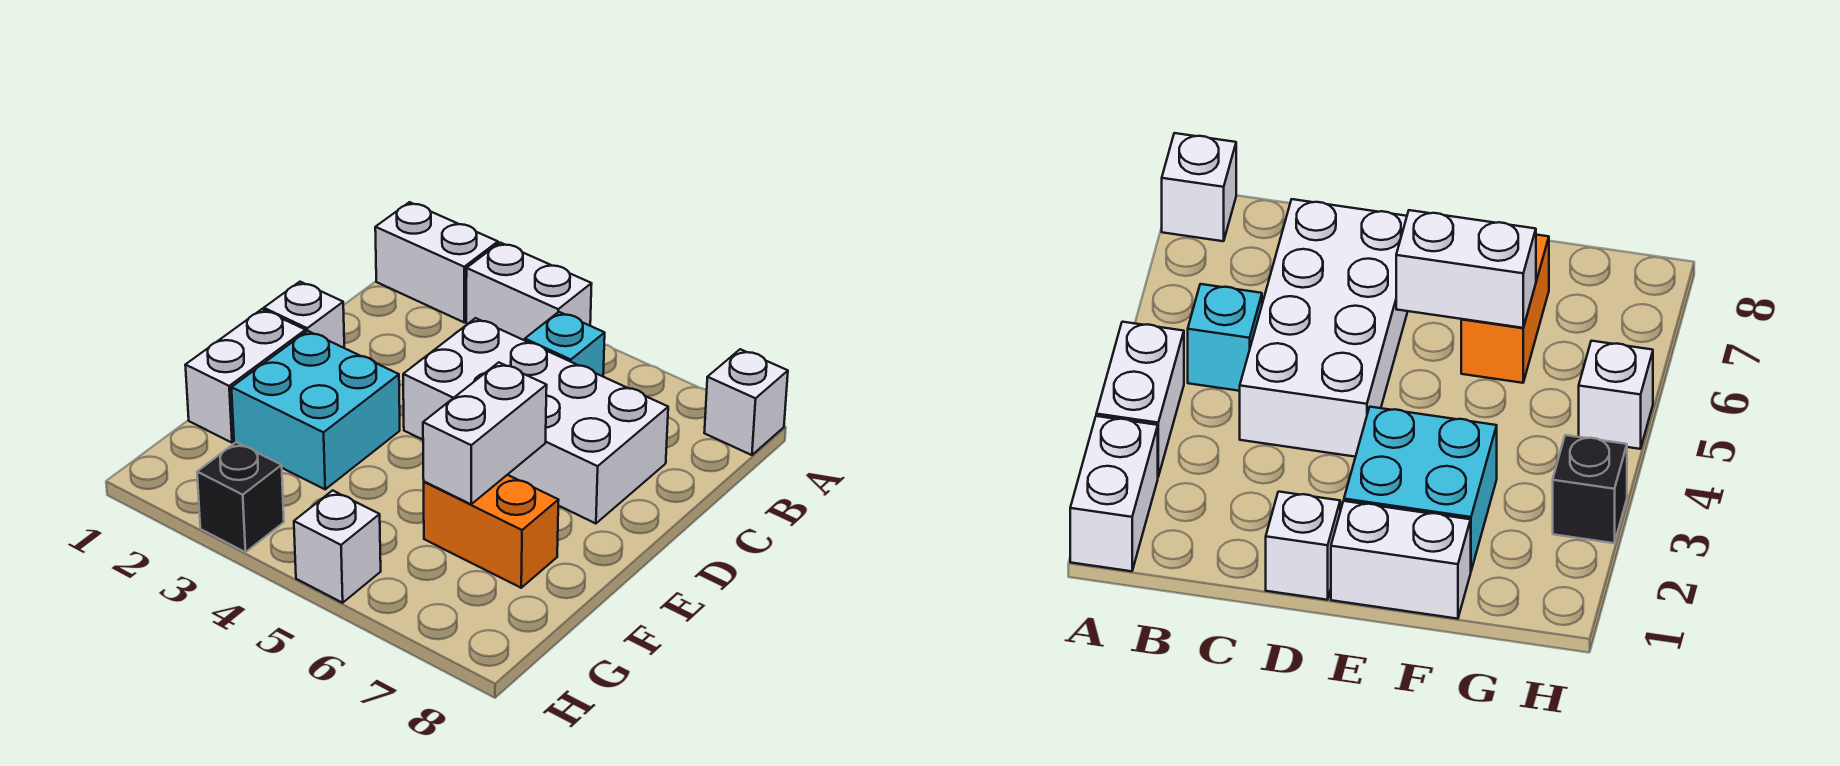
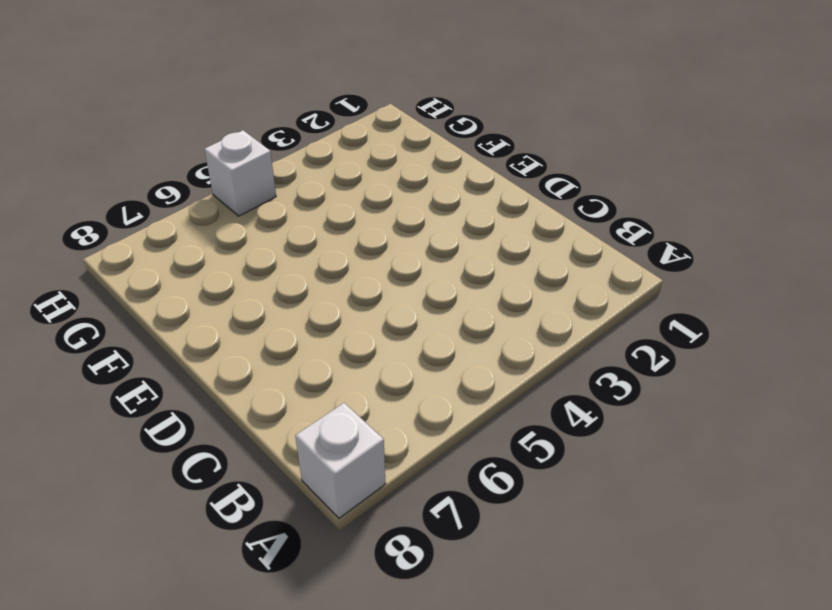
none -> white 1x2 brick [375,202,498,322]
none -> white 1x2 brick [466,243,592,341]
none -> cyan 1x1 brick [525,312,605,376]

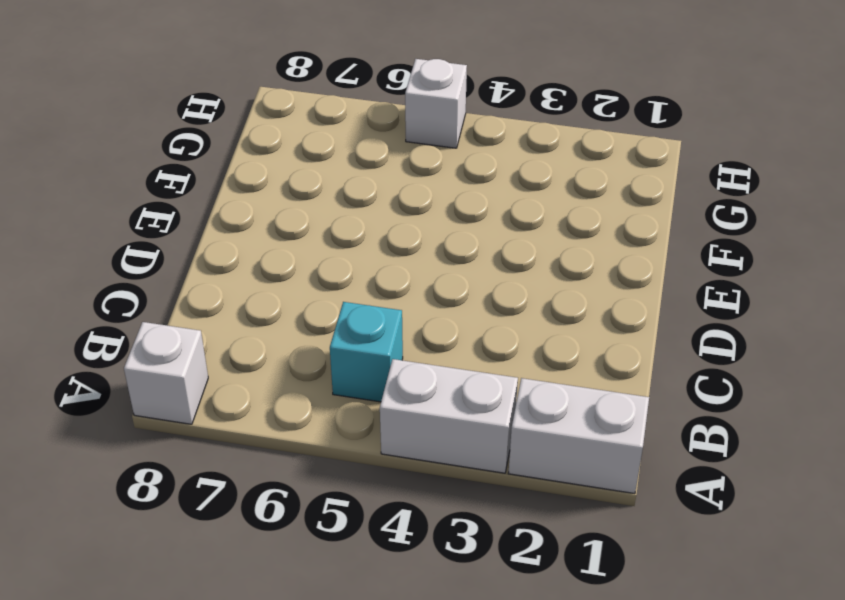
none -> white 2x4 brick [403,318,668,524]
none -> white 1x1 brick [264,282,344,348]
none -> white 1x2 brick [185,309,306,443]

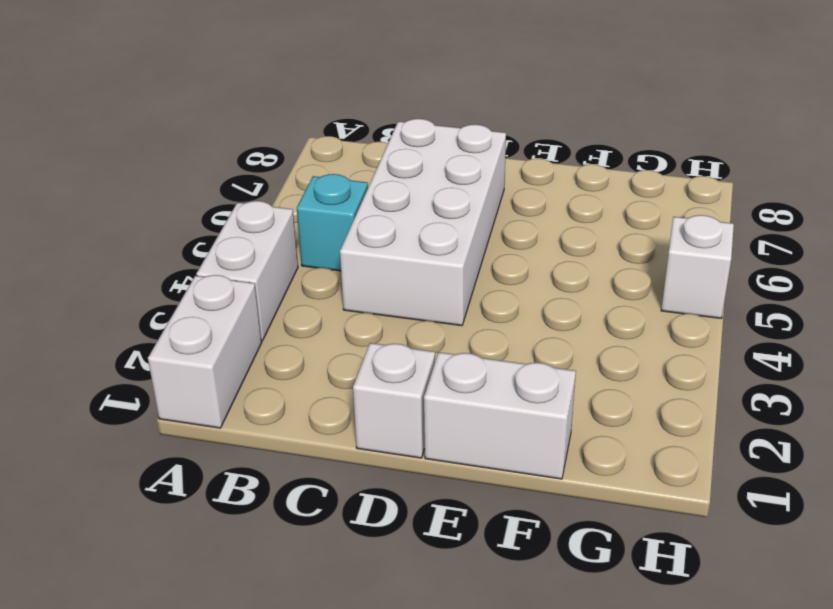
none -> white 1x1 brick [704,349,788,455]
none -> cyan 2x2 brick [231,331,400,489]
none -> orange 1x2 brick [424,475,559,588]

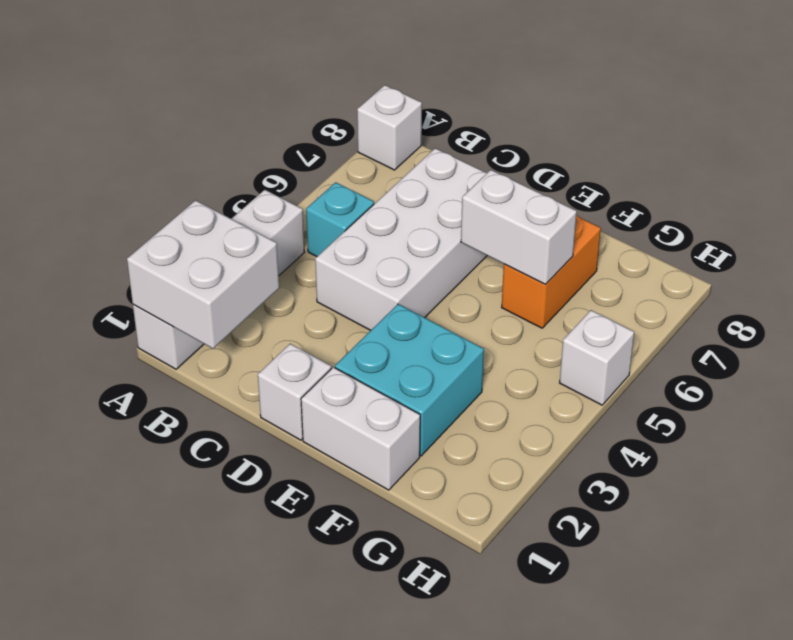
white 2x2 brick [127,200,279,349] -> none
none -> black 1x1 brick [197,442,284,552]

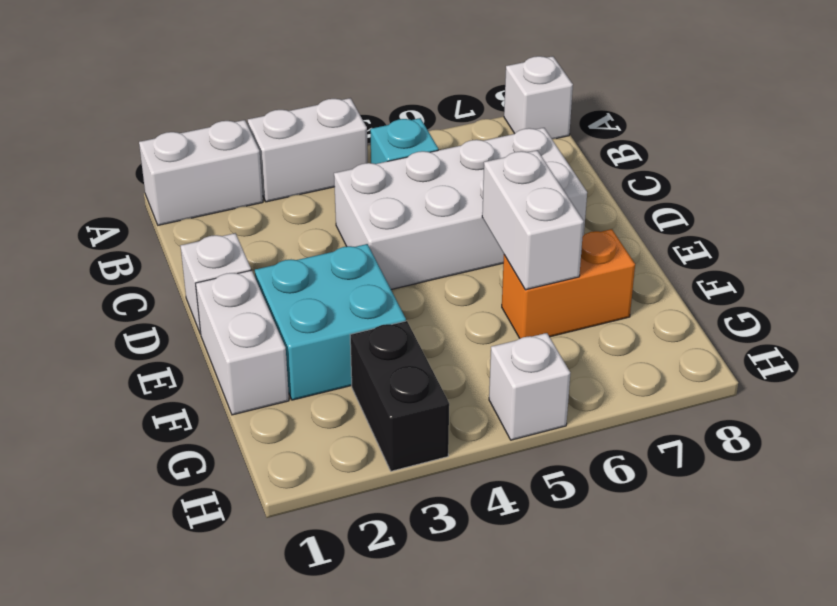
black 1x2 brick [350,321,449,471] -> black 1x1 brick [197,442,284,552]

